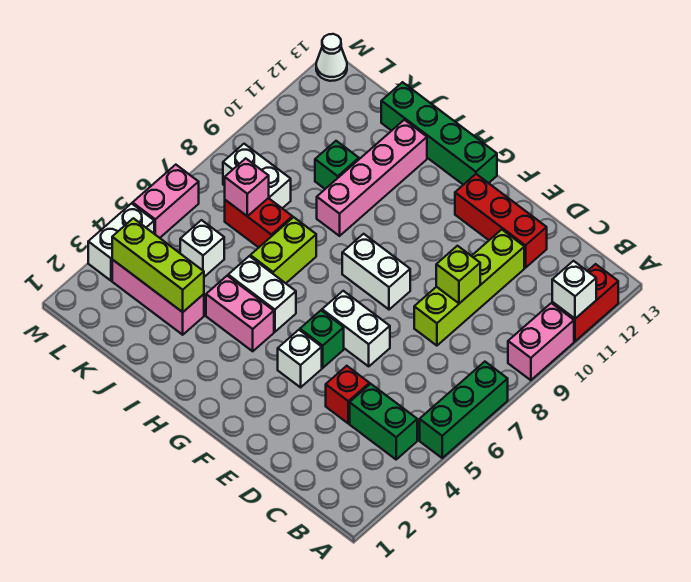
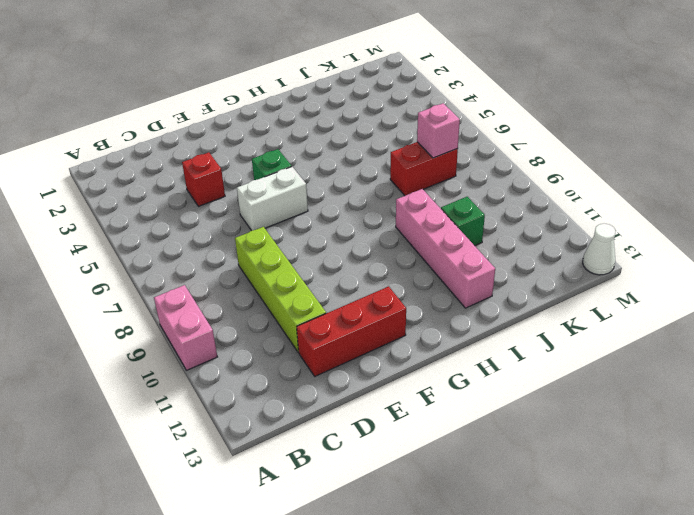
none -> green 1x3 brick [420,362,508,458]
none -> red 1x2 brick [552,264,618,341]
none -> green 1x2 brick [350,384,417,459]

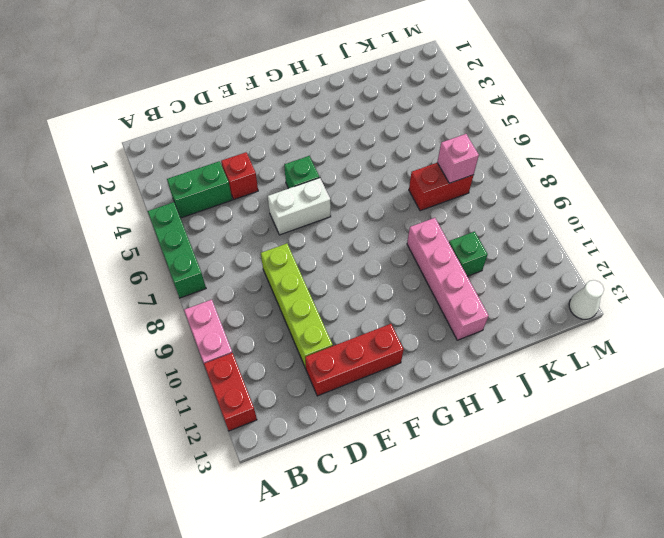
none -> white 1x1 brick [278,330,322,387]
none -> white 1x2 brick [342,234,410,310]
none -> green 1x4 brick [381,82,497,185]

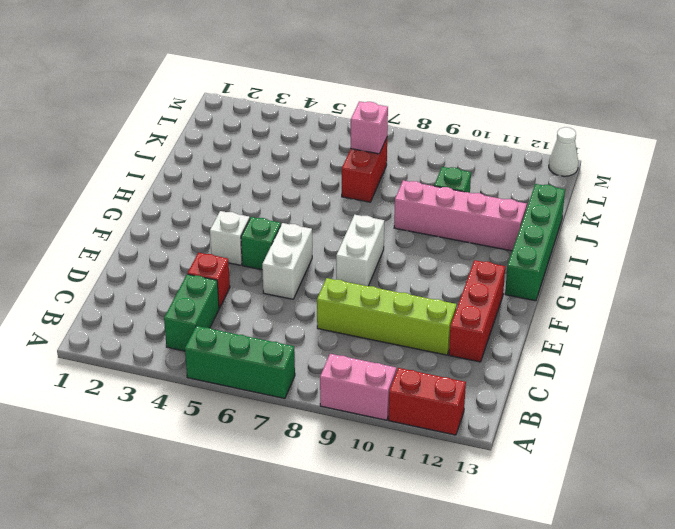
none -> pink 1x2 brick [206,276,274,351]
none -> white 1x2 brick [228,256,296,332]
none -> lime 1x2 brick [250,217,316,283]

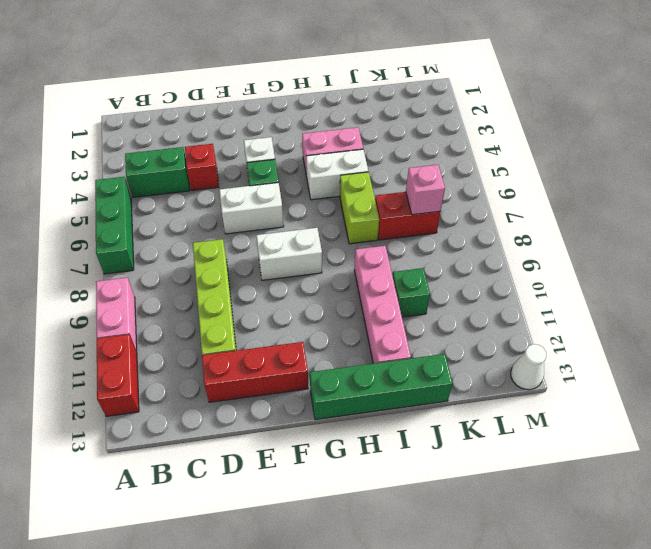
none -> pink 1x3 brick [112,260,204,335]
none -> white 1x1 brick [180,220,224,277]
none -> white 1x2 brick [223,144,291,208]

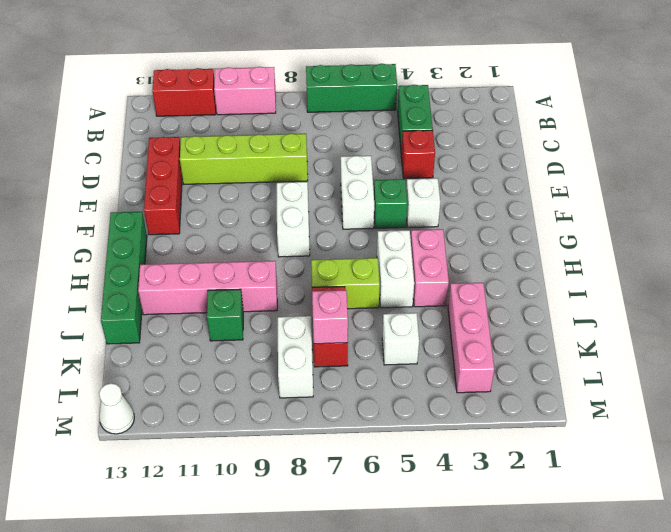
none -> white 1x2 brick [88,204,154,281]
none -> pink 1x2 brick [133,165,199,238]
none -> white 1x1 brick [552,261,596,319]

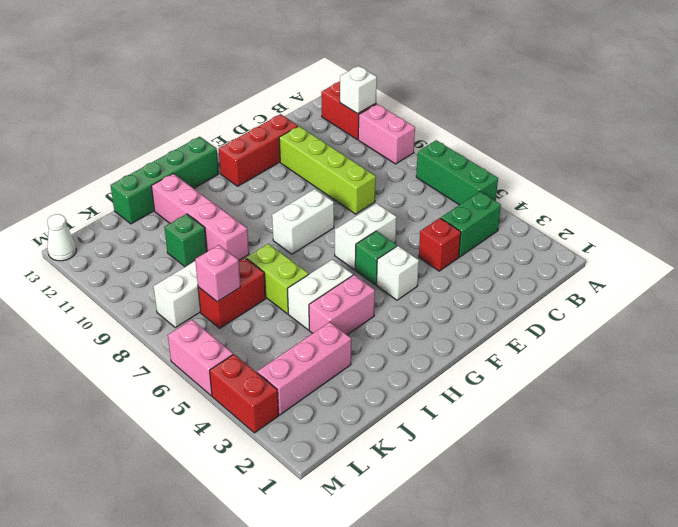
red 1x2 brick [210,354,279,433] -> white 1x2 brick [88,204,154,281]
none -> white 1x1 brick [180,220,224,277]
none -> lime 1x1 brick [436,246,480,303]
none -> lime 1x3 brick [112,218,204,312]

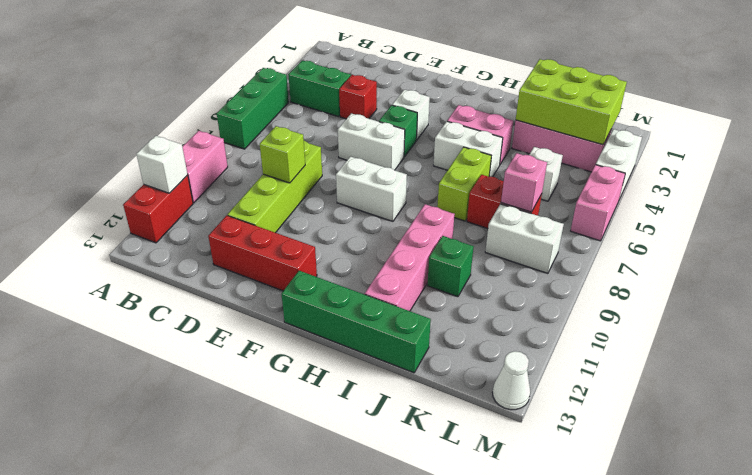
lime 2x3 brick [516,59,627,145] -> lime 1x3 brick [112,218,204,312]

